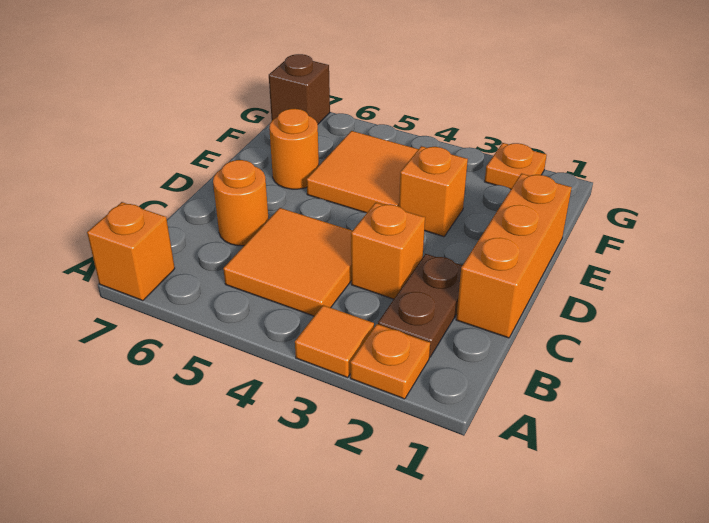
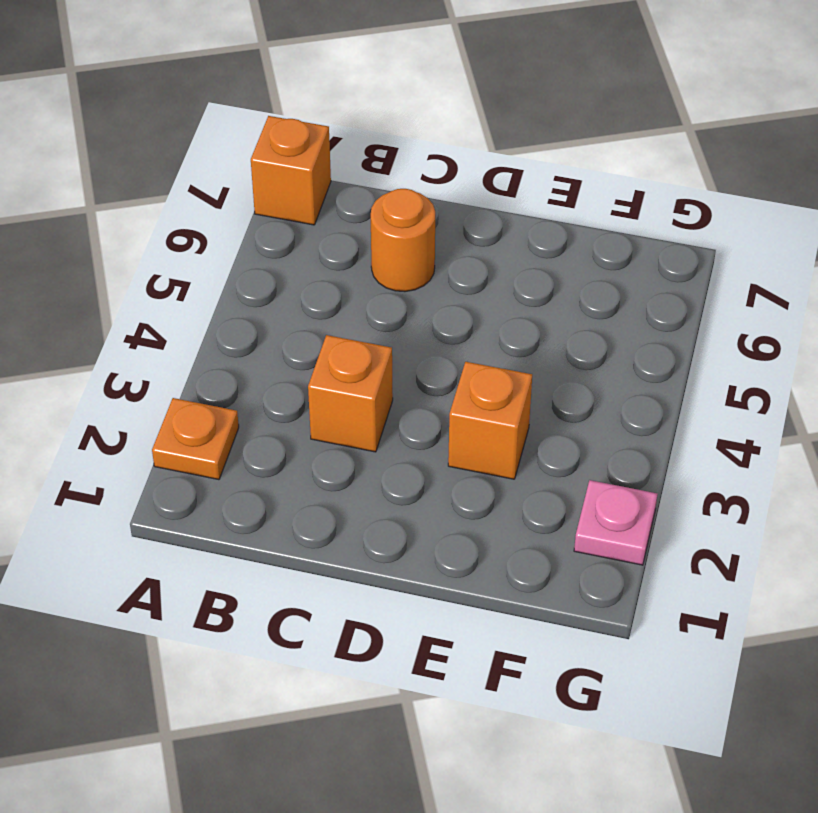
pink 1x1 plate [574,480,657,565] -> orange 1x1 plate [485,143,547,189]
none -> orange 1x1 tile [295,305,374,377]
none -> brown 1x2 plate [378,254,462,357]
none -> orange 2x2 tile [223,208,352,316]

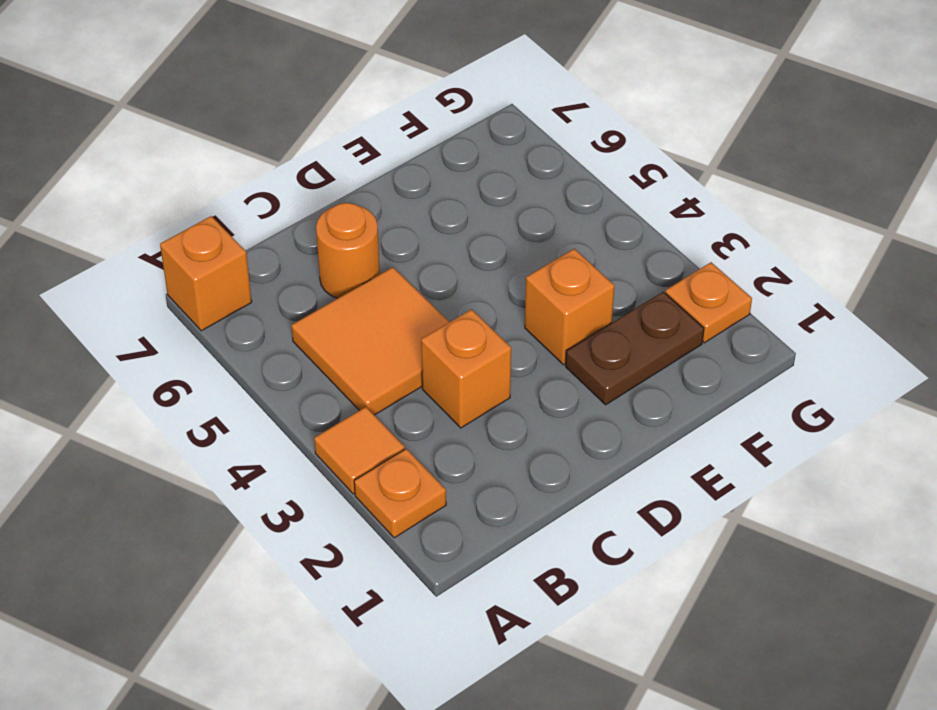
brown 1x2 plate [566,292,704,405] -> brown 1x2 plate moved to [378,254,462,357]
none -> orange 1x3 brick [456,174,572,338]
none -> orange 2x2 tile [307,131,418,213]
none -> orange 1x1 round brick [269,109,319,189]

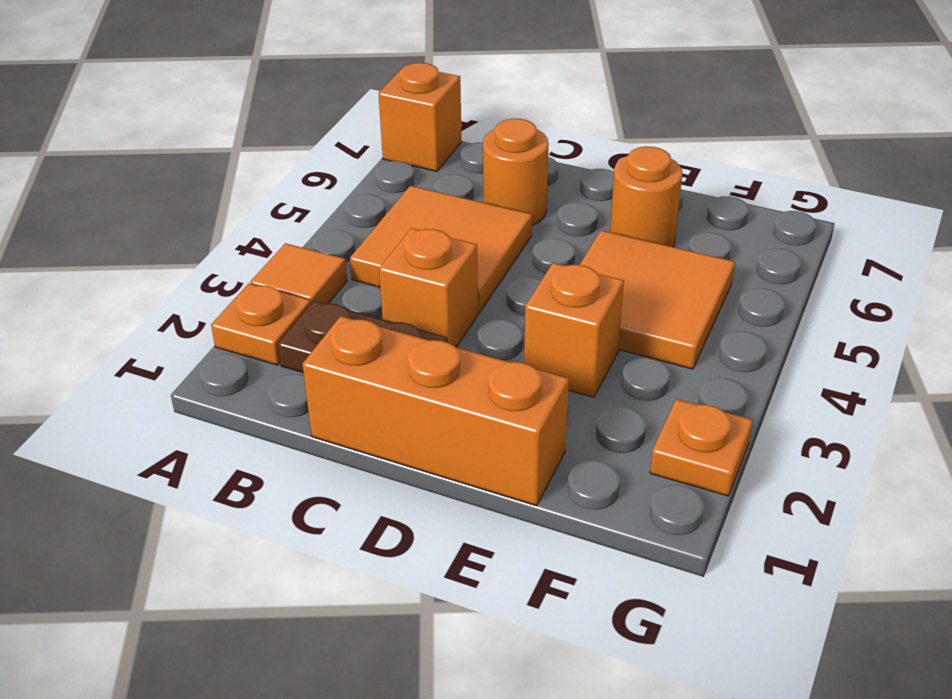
none -> brown 1x1 brick [269,54,330,124]

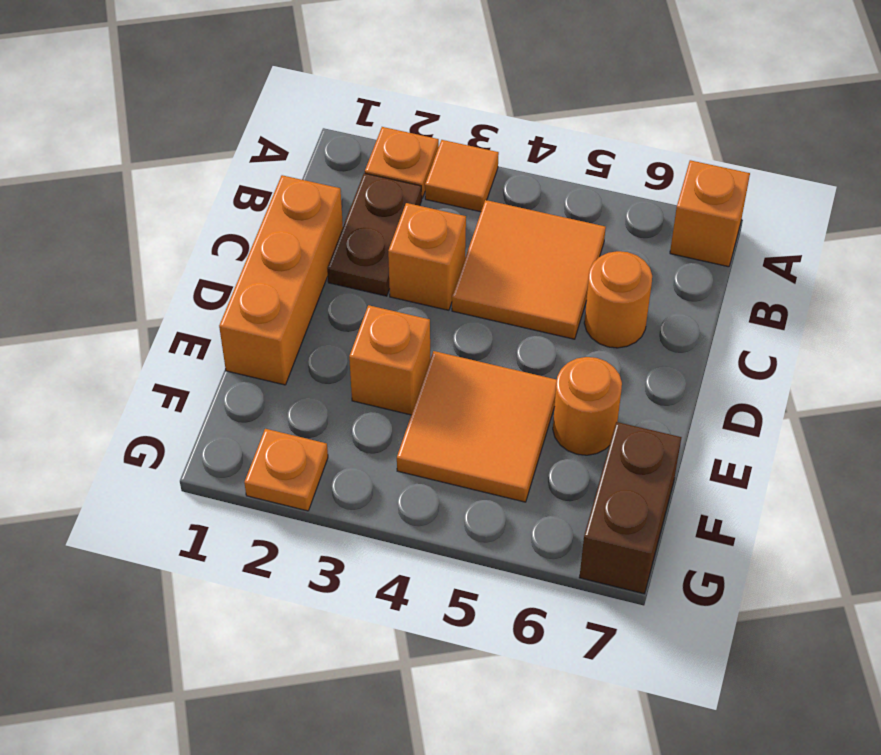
brown 1x2 brick [579,422,681,594] -> brown 1x1 brick [269,54,330,124]

